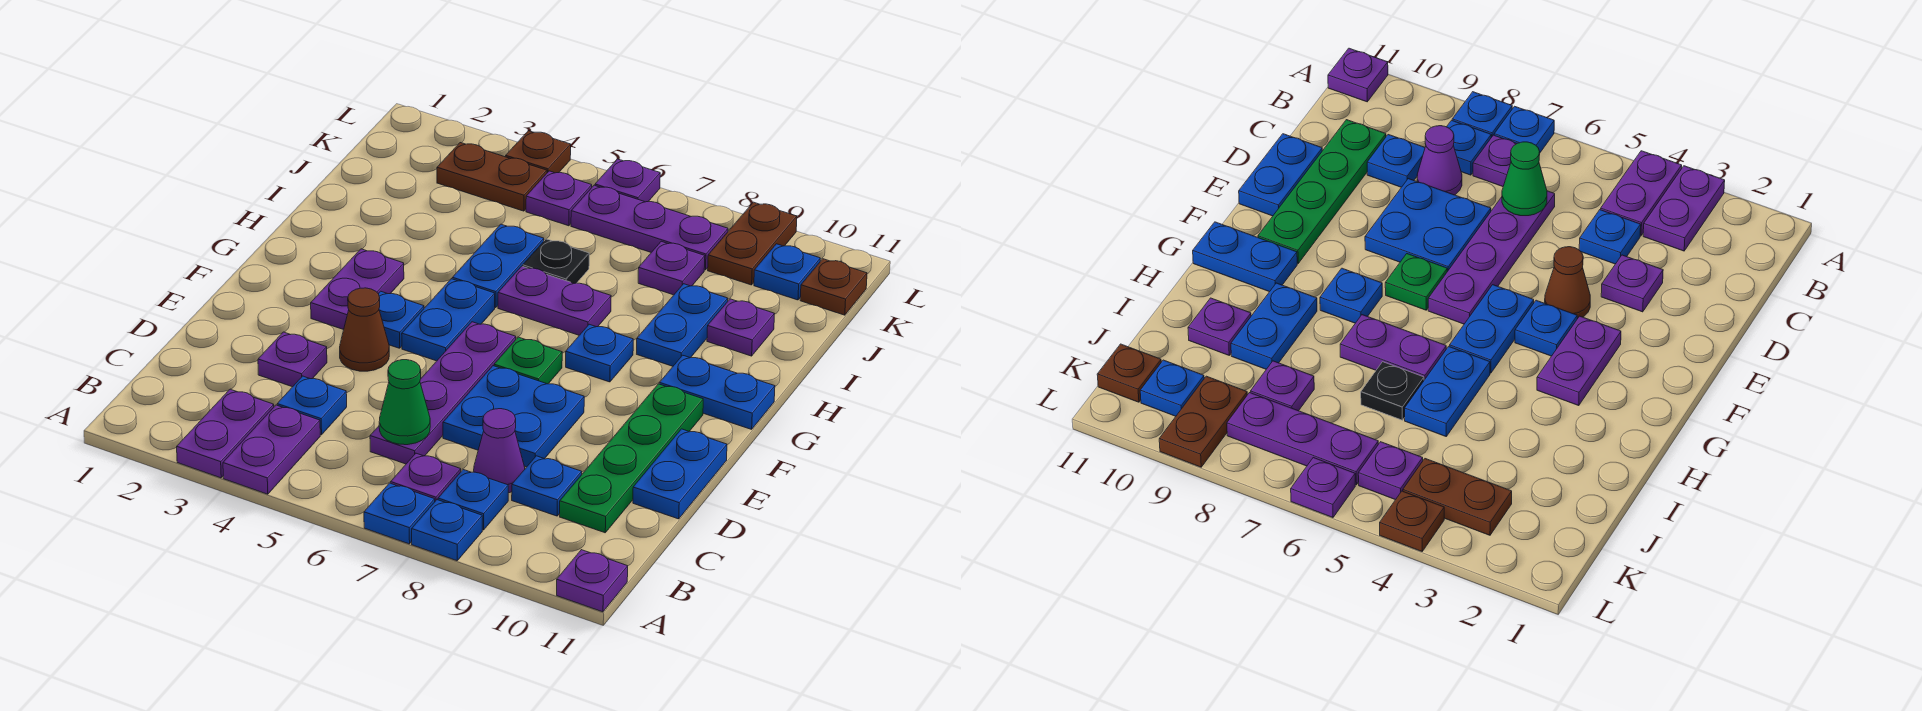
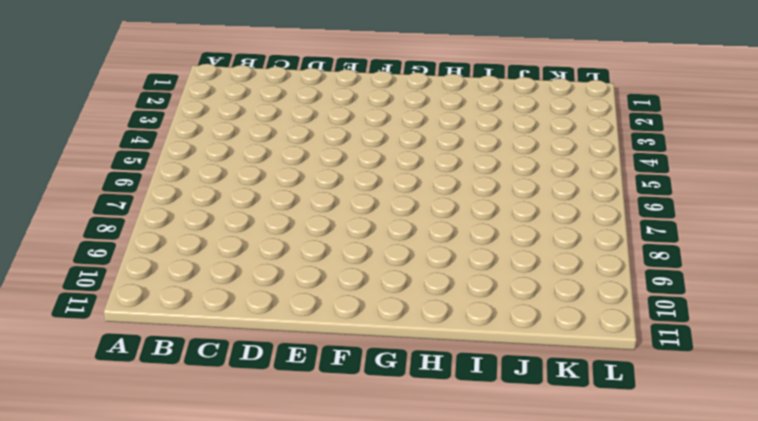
none -> purple 1x2 plate [177,389,274,478]
none -> purple 1x2 plate [223,405,320,494]
none -> blue 1x1 plate [364,483,435,544]
none -> blue 1x1 plate [412,500,482,561]

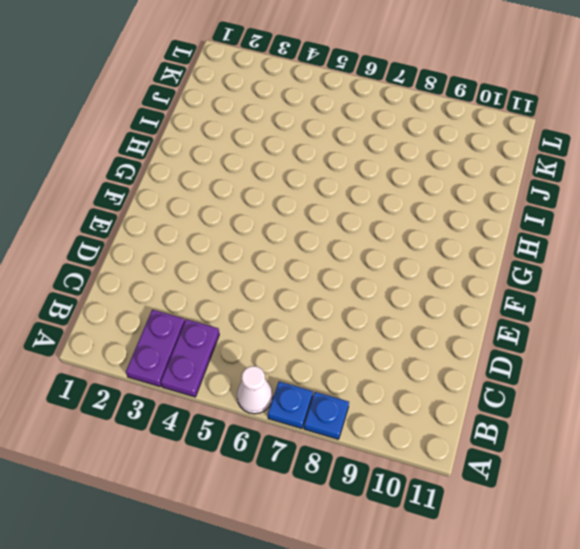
white 1x1 cone [237,366,273,414] -> none
none -> purple 1x1 plate [557,550,628,612]
none -> purple 1x1 plate [391,453,461,501]
none -> blue 1x1 plate [438,470,508,530]
none -> blue 1x1 plate [277,376,347,435]

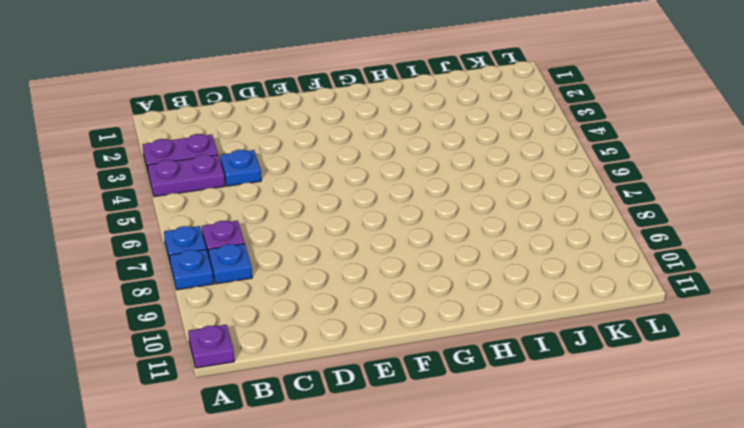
none -> purple 1x4 plate [370,322,516,464]
none -> purple 1x1 cone [474,409,525,493]
none -> blue 1x1 plate [512,456,582,516]
none -> green 1x4 plate [560,384,703,533]

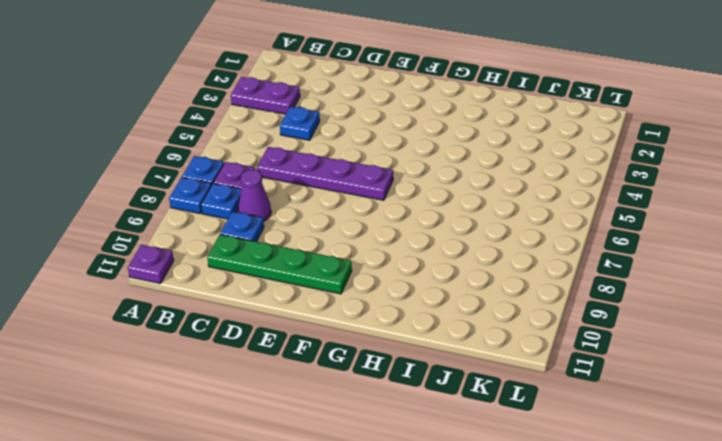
none -> purple 1x2 plate [223,405,320,494]
none -> purple 1x1 plate [258,332,327,387]
none -> blue 2x2 plate [443,366,584,467]
none -> blue 1x2 plate [633,429,727,519]

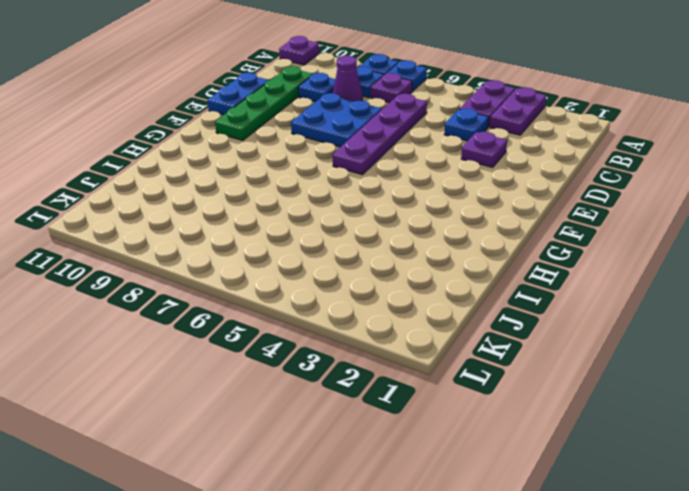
none -> brown 1x1 cone [340,288,389,371]
none -> purple 1x2 plate [311,249,404,330]
none -> blue 1x1 plate [379,291,424,348]
none -> blue 1x2 plate [402,279,495,361]

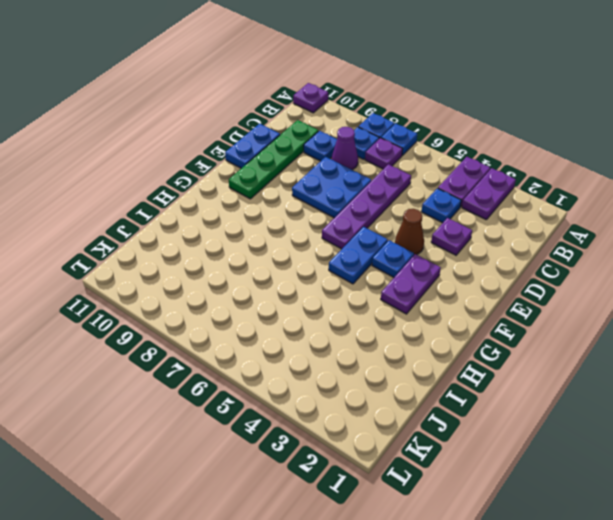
none -> green 1x1 plate [494,337,562,384]
none -> blue 1x1 plate [566,324,633,382]
none -> blue 1x2 plate [659,355,775,429]
none -> blue 1x2 plate [452,224,544,308]

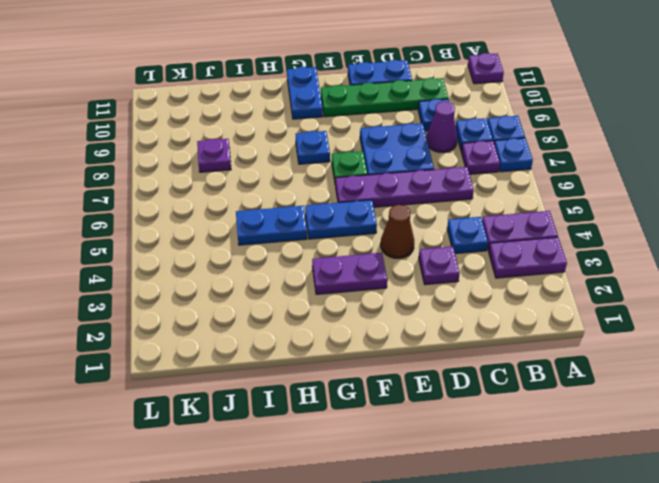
none -> blue 1x1 plate [379,291,424,348]
none -> purple 1x2 plate [498,266,611,335]
none -> blue 1x2 plate [637,284,728,366]
none -> black 1x1 plate [523,239,589,284]

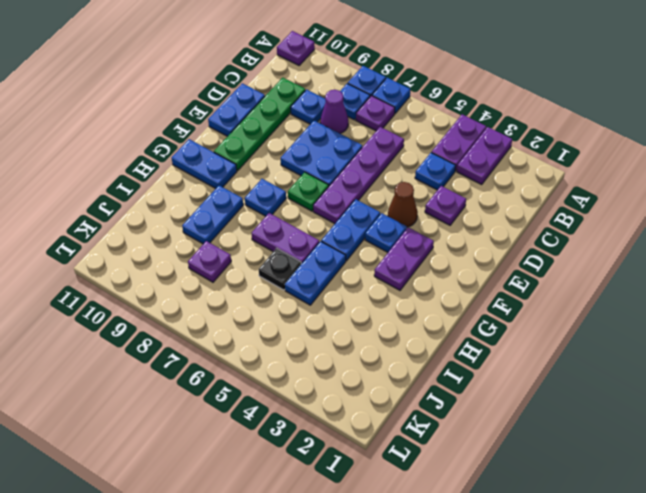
none -> purple 1x1 plate [707,299,774,356]
none -> brown 1x2 plate [437,143,547,211]
none -> purple 1x1 plate [526,171,592,226]
none -> purple 1x3 plate [571,185,728,270]

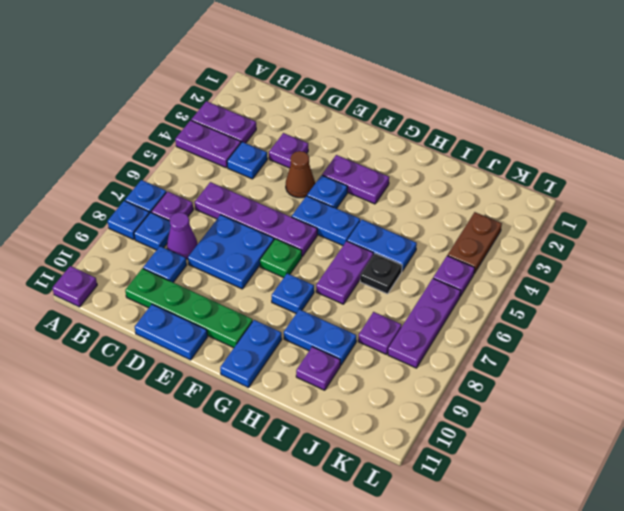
none -> brown 1x2 plate [708,202,797,285]
none -> blue 1x1 plate [754,244,820,300]
none -> brown 1x1 plate [800,259,867,315]
none -> brown 1x1 plate [506,131,571,173]

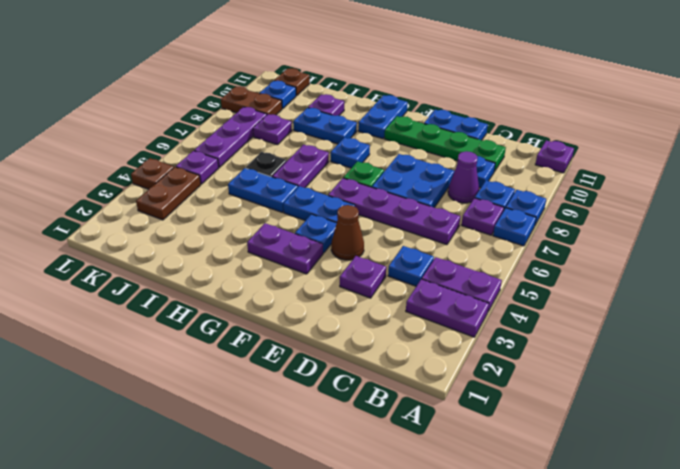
none -> purple 1x1 plate [595,159,660,202]
none -> green 1x1 cone [379,360,430,445]

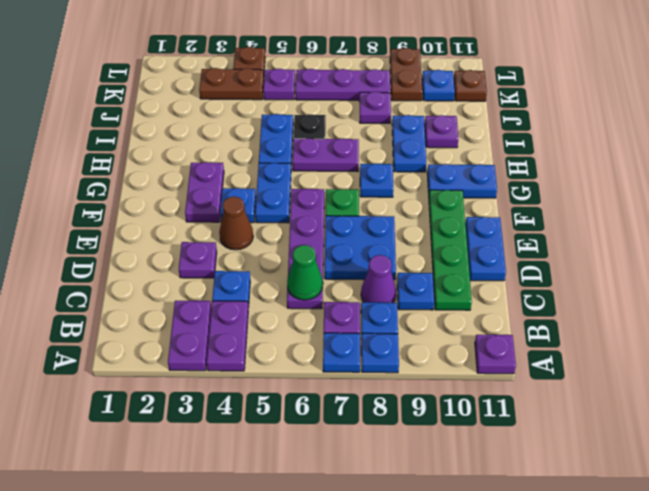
none -> purple 1x1 plate [595,159,660,202]

